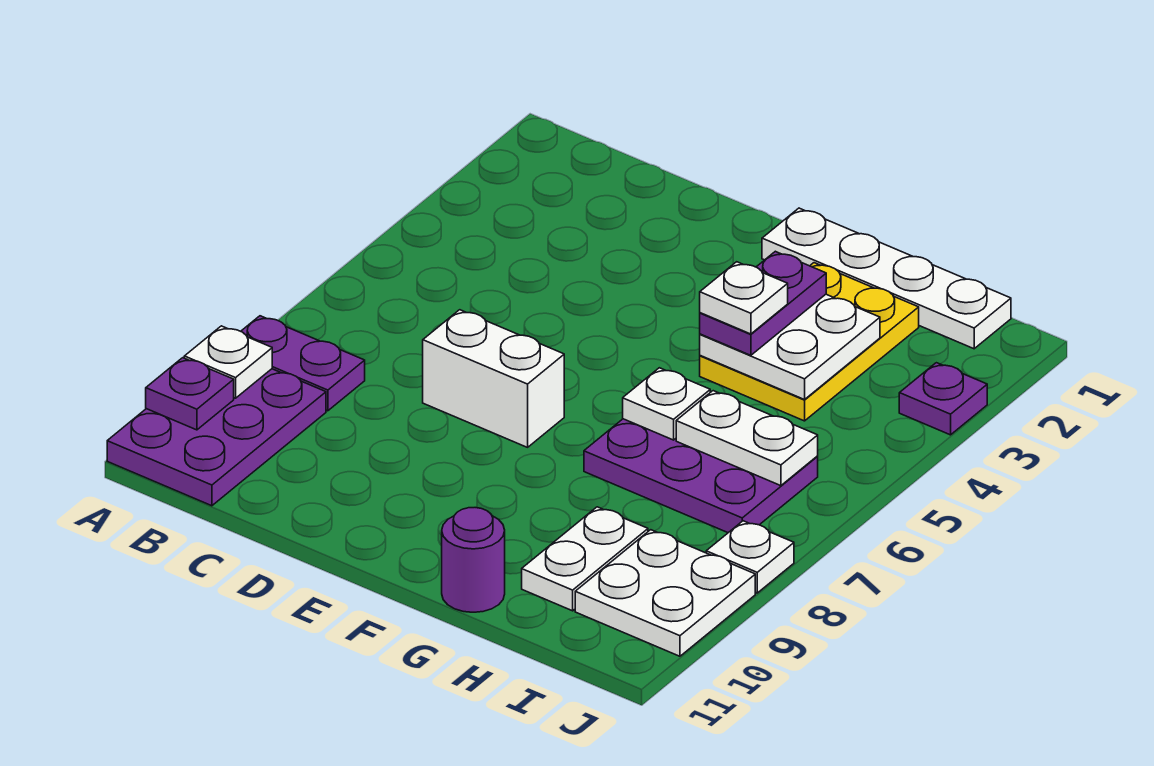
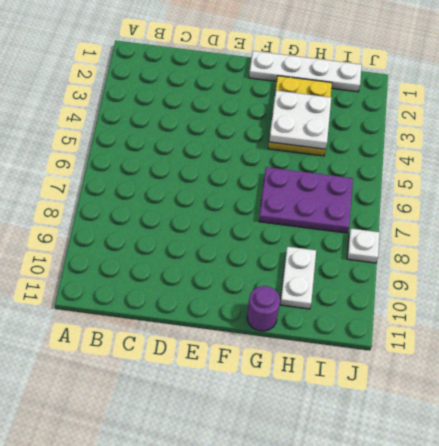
none -> purple 1x2 plate [241,316,365,411]
none -> purple 2x3 plate [107,369,326,506]
none -> white 1x2 brick [423,310,564,447]

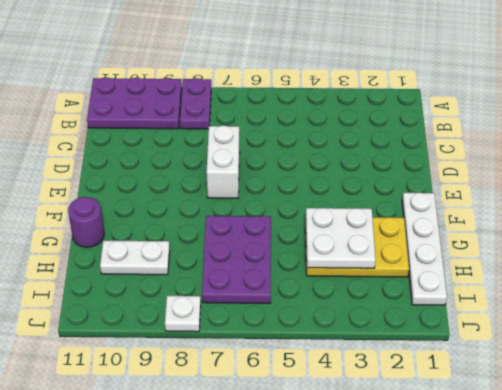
none -> white 2x2 plate [575,530,755,656]
none -> purple 1x1 plate [899,363,987,435]
none -> white 1x1 plate [184,326,272,398]

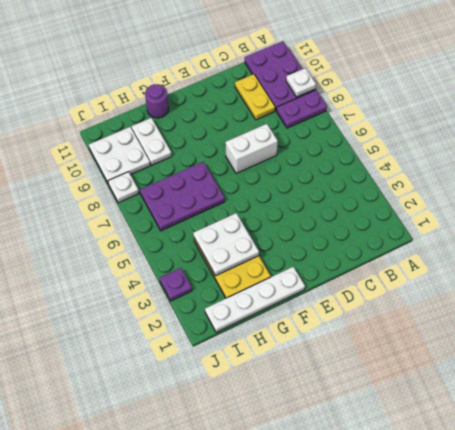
yellow 1x2 plate [235,74,275,120] -> none
none -> purple 1x1 plate [146,358,234,430]
none -> white 1x1 plate [623,368,710,440]
none -> white 1x2 plate [676,391,818,486]

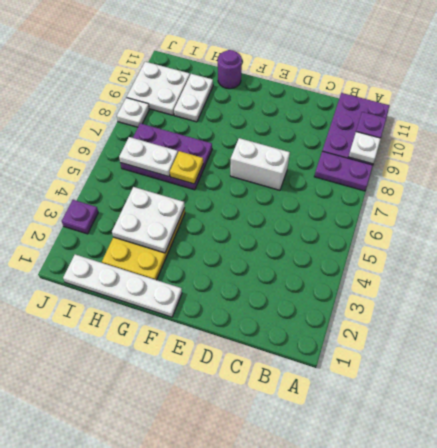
yellow 1x1 plate [170,151,203,184] -> white 1x1 plate [623,368,710,440]
none -> purple 1x2 plate [700,251,826,355]
none -> white 1x1 plate [700,262,788,334]

